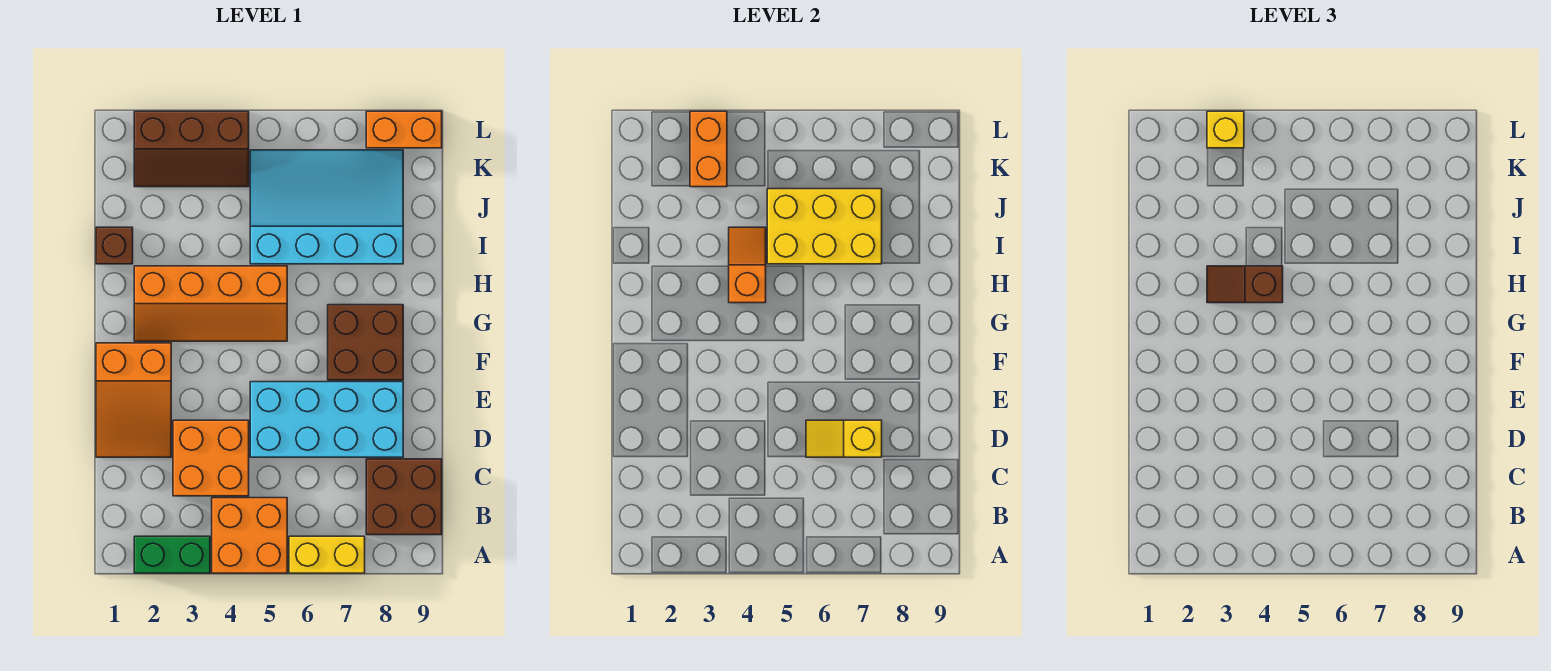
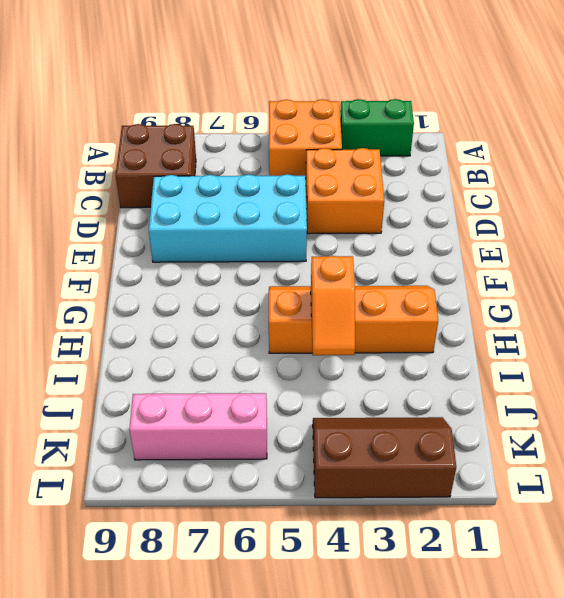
pink 1x3 brick [129,393,267,460] -> cyan 3x4 slope [250,150,403,264]
none -> yellow 1x2 brick [289,536,365,573]
none -> orange 2x3 slope [96,343,171,457]
none -> brown 2x2 brick [328,305,403,380]

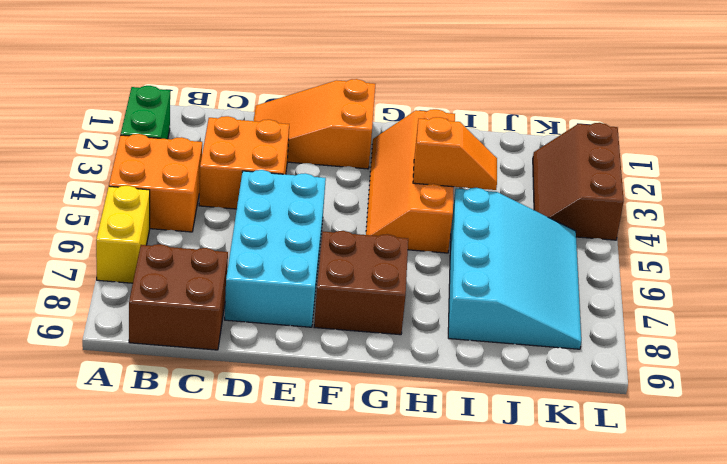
none -> brown 1x1 brick [96,227,133,264]
none -> orange 1x2 brick [366,111,442,148]
none -> yellow 1x2 slope [806,420,882,457]

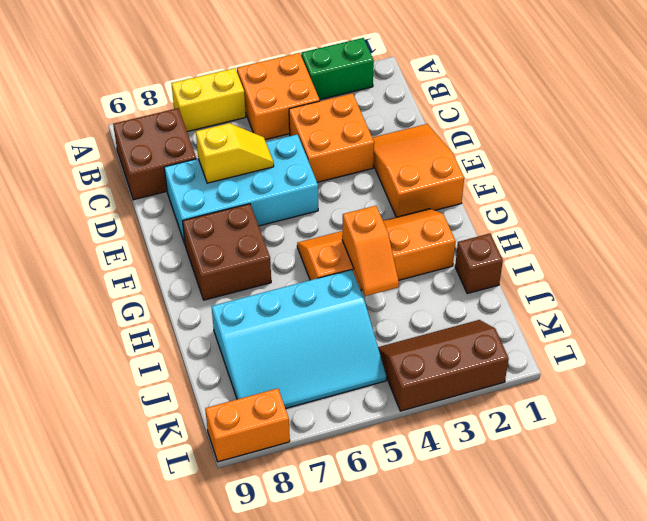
none -> yellow 2x3 brick [767,189,882,264]
none -> orange 1x2 brick [690,111,727,187]
none -> brown 1x2 slope [1207,266,1283,303]

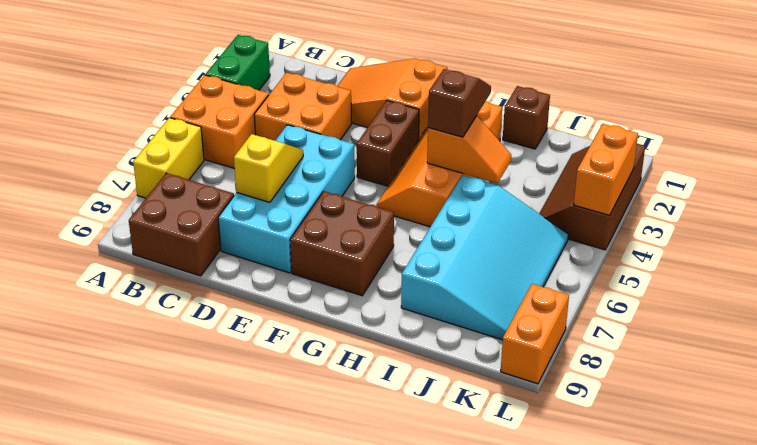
brown 1x2 brick [357,101,419,186] -> none
orange 1x2 brick [574,124,638,215] -> orange 1x2 brick turned to [690,111,727,187]
none -> yellow 2x3 brick [767,189,882,264]
none -> yellow 1x1 brick [1207,111,1244,148]

